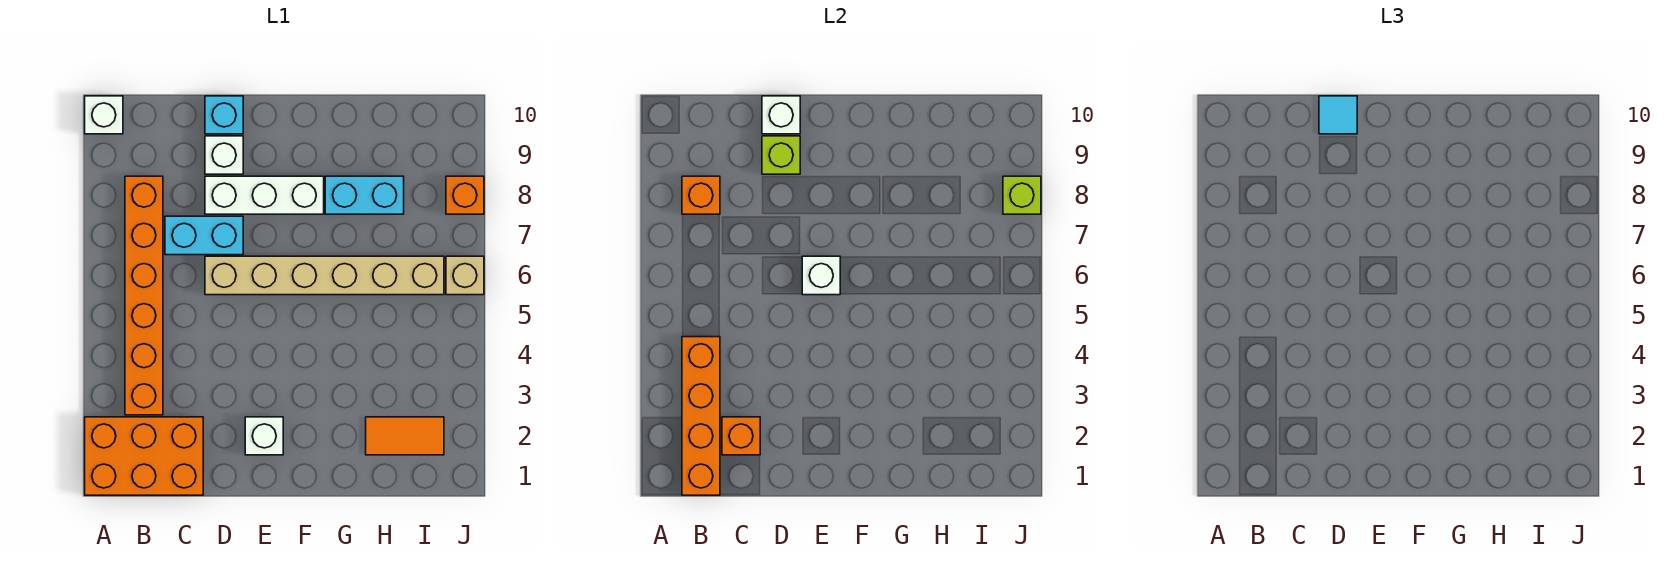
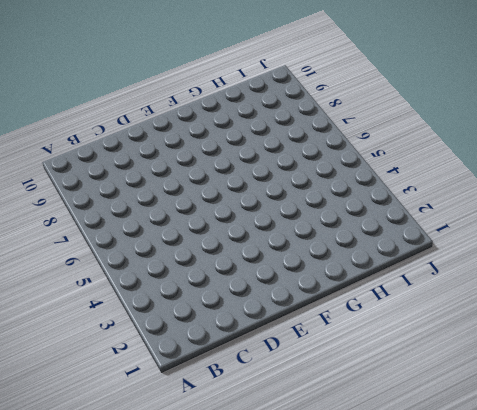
none -> orange 2x3 brick [85,417,203,495]
none -> white 1x1 brick [85,96,123,134]
none -> orange 1x6 brick [125,176,163,415]

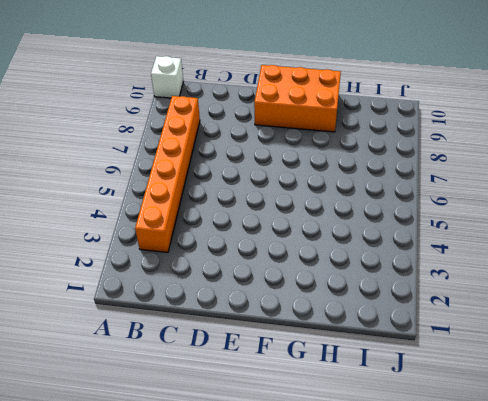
orange 2x3 brick [254,65,341,132] -> orange 2x3 brick moved to [85,417,203,495]
none -> cyan 1x2 brick [165,216,243,255]
none -> tan 1x6 brick [205,256,444,295]
none -> white 1x3 brick [205,176,324,214]

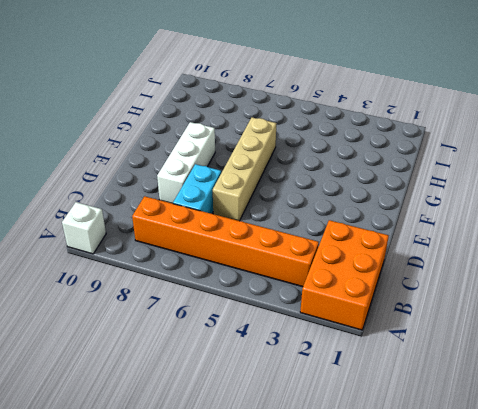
tan 1x4 brick [213,117,277,221] -> tan 1x6 brick [205,256,444,295]
none -> white 1x1 brick [205,136,243,174]
none -> cyan 1x1 brick [205,96,243,134]
none -> white 1x1 brick [245,417,283,455]

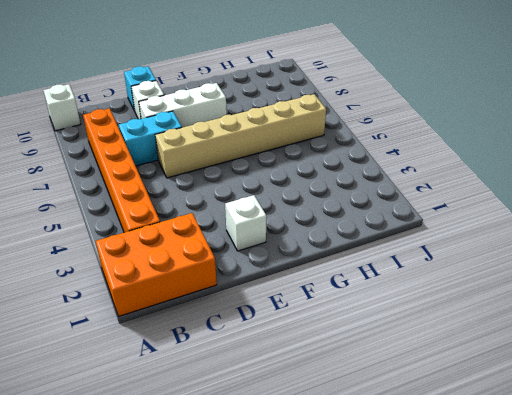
none -> cyan 1x2 brick [325,176,404,214]
none -> orange 1x2 tile [366,417,444,455]
none -> tan 1x1 brick [446,256,484,295]

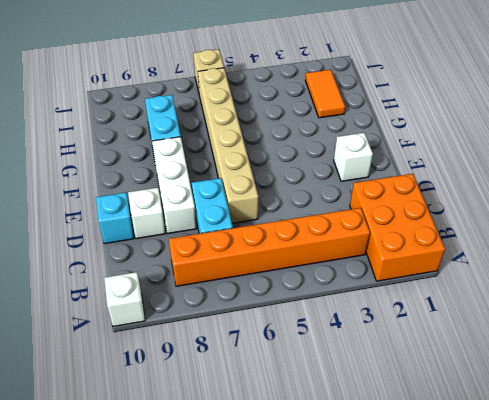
none -> orange 1x1 brick [446,176,484,214]
none -> orange 1x4 brick [682,337,720,495]
none -> orange 1x1 brick [682,176,720,214]

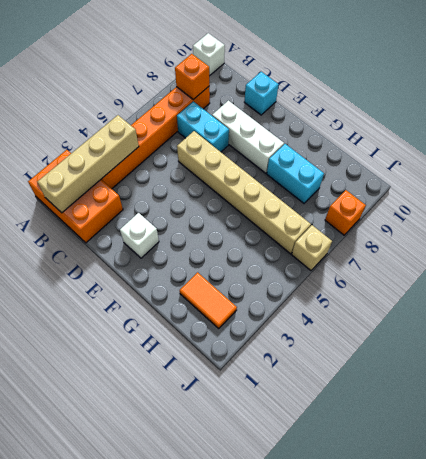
tan 1x4 brick [37,115,139,213] -> orange 1x4 brick [682,337,720,495]
none -> white 1x1 brick [205,136,243,174]
none -> orange 1x1 brick [722,417,760,455]
none -> lime 1x1 brick [762,136,800,174]

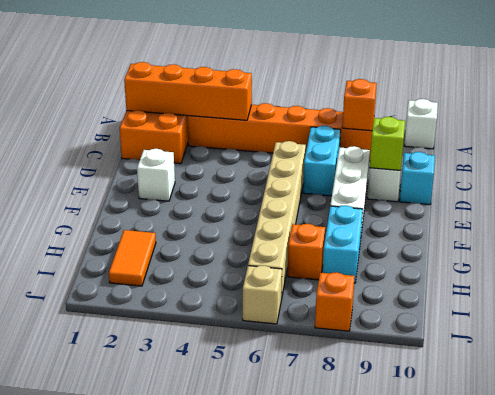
orange 1x1 brick [288,224,325,280] -> orange 1x1 brick moved to [722,417,760,455]
none -> white 1x1 brick [762,96,800,134]
none -> white 1x1 brick [802,256,840,295]
none -> lime 1x1 brick [1003,176,1041,214]

